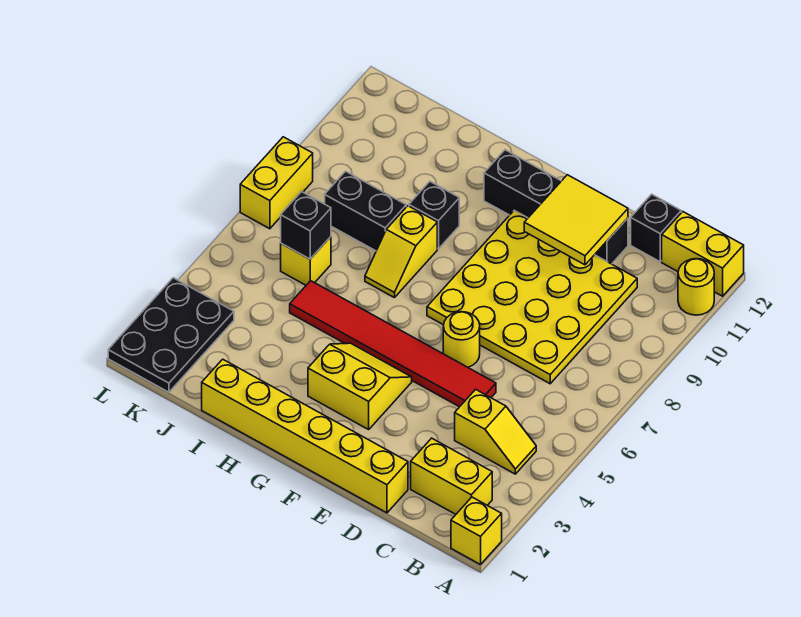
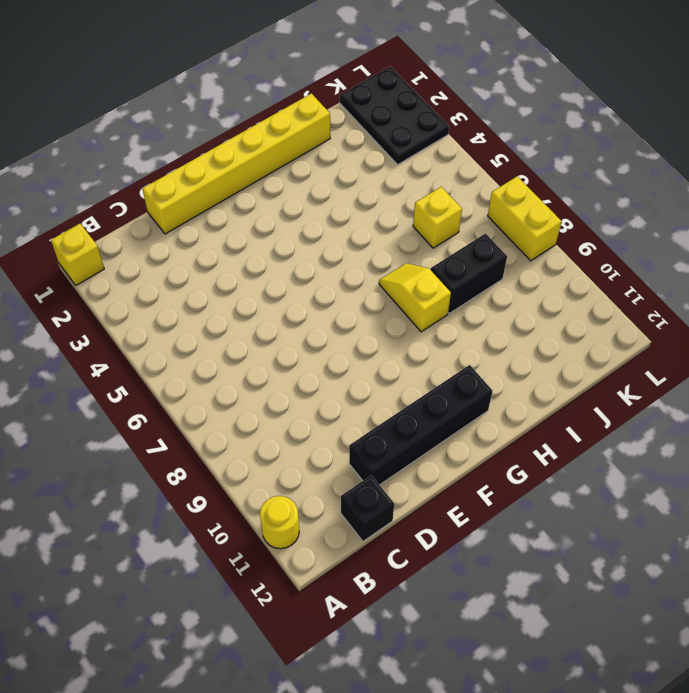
none -> yellow 1x2 brick [662,212,744,296]
none -> yellow 1x2 brick [411,438,492,514]
none -> yellow 1x2 slope [455,389,536,474]

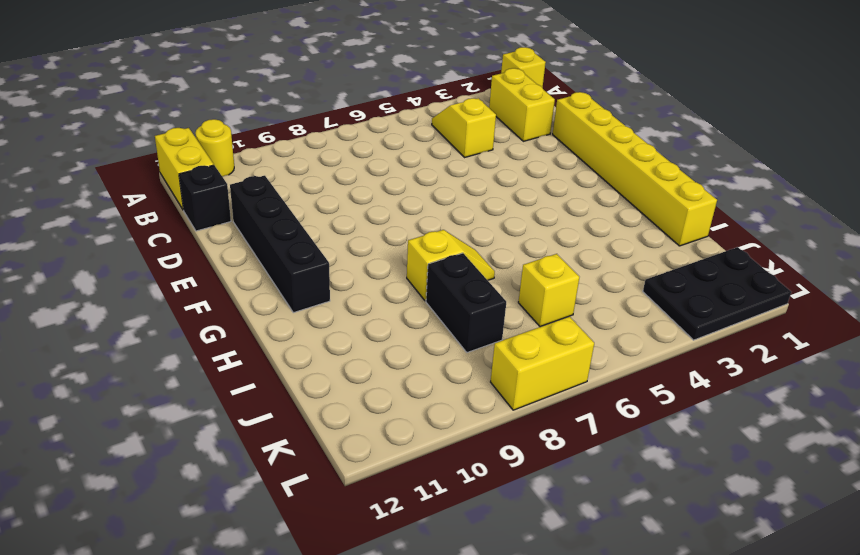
none -> yellow 4x4 plate [427,210,637,384]
none -> red 1x6 tile [290,281,496,407]
none -> yellow 1x1 round brick [443,312,480,367]

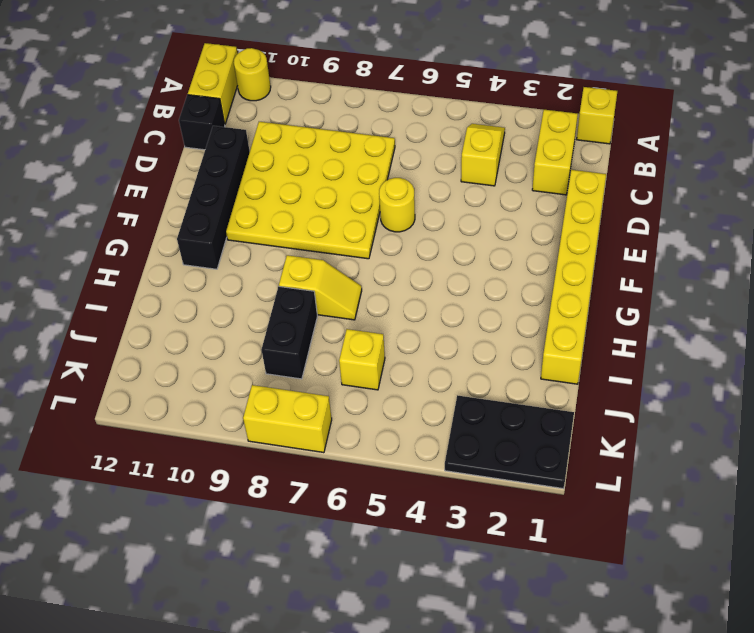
none -> red 1x6 tile [290,281,496,407]
none -> yellow 2x2 slope [308,343,412,429]
none -> black 1x1 brick [409,182,459,249]

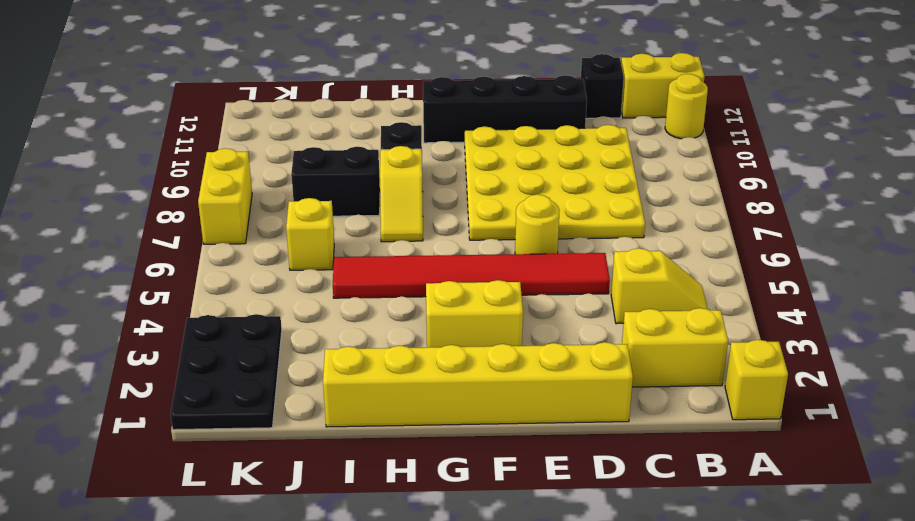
none -> yellow 2x2 tile [524,175,628,265]
none -> black 1x1 brick [281,192,331,259]

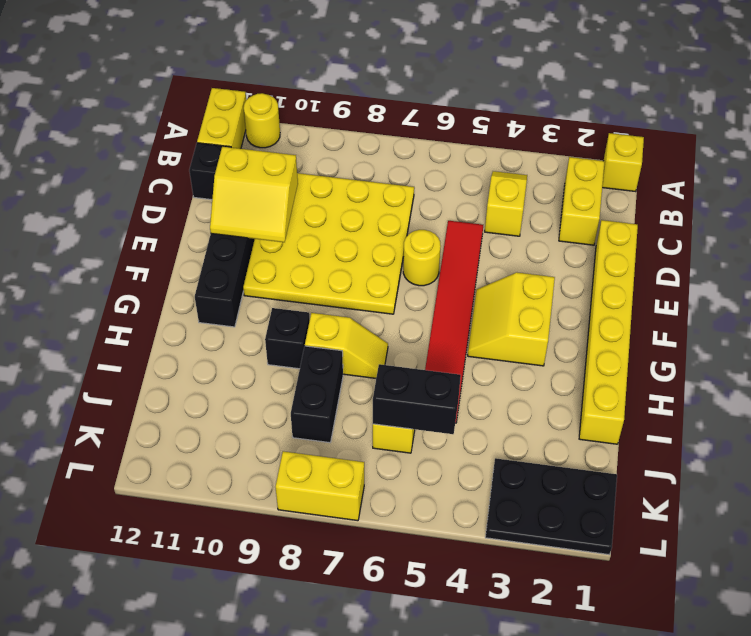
yellow 2x2 slope [210,147,298,242] -> yellow 2x2 tile [524,175,628,265]
black 1x2 brick [373,364,461,434] -> black 1x1 brick [281,192,331,259]

